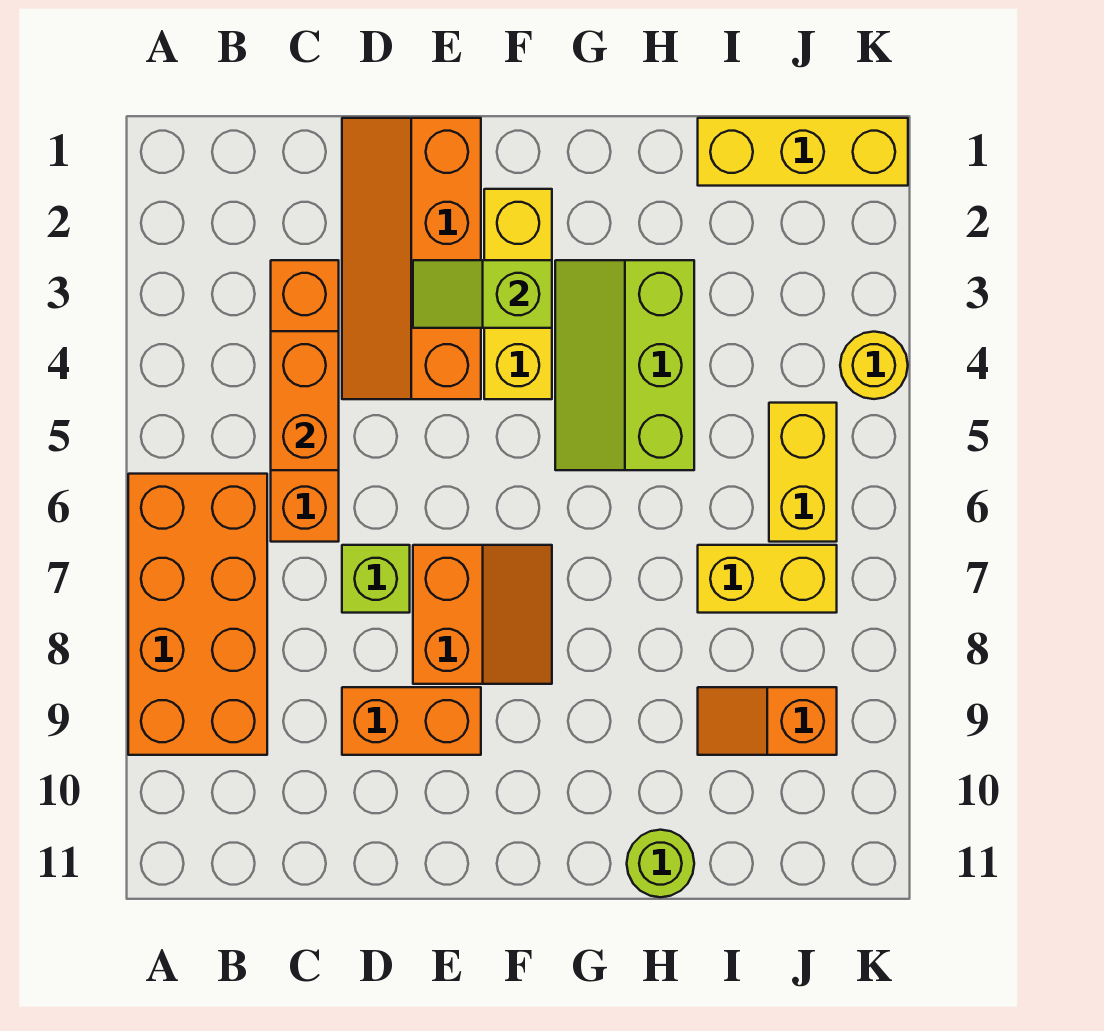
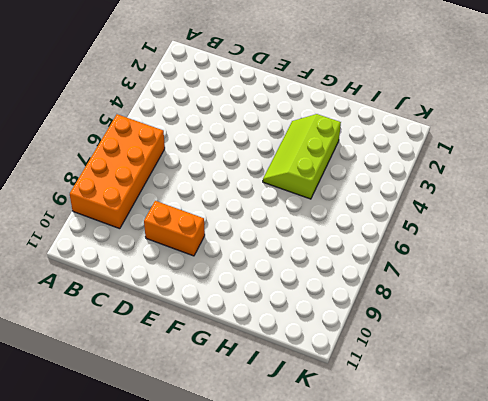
none -> orange 1x4 brick [271,260,339,542]
none -> orange 2x4 slope [342,118,481,399]
none -> lime 1x1 brick [342,545,410,613]

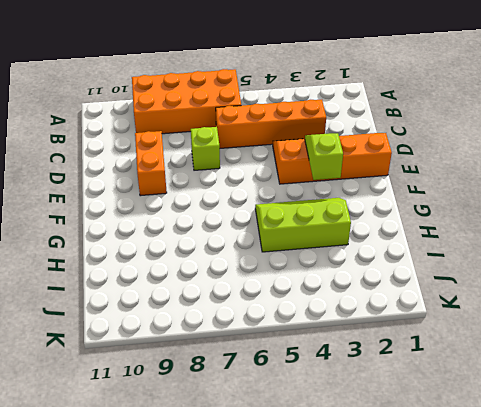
none -> orange 2x2 slope [413,545,552,684]
none -> yellow 1x3 brick [484,189,552,399]
none -> lime 1x1 round brick [627,830,694,897]

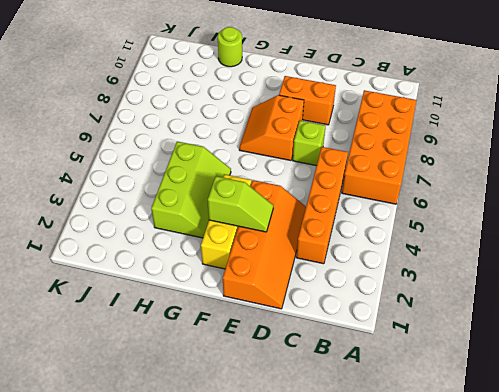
none -> yellow 1x3 brick [698,118,908,186]
none -> yellow 1x2 brick [698,545,837,613]
none -> orange 1x2 slope [698,687,837,755]

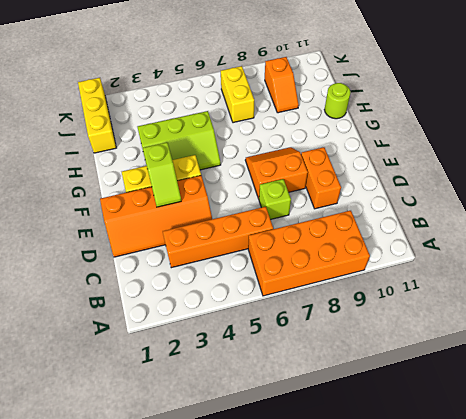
none -> yellow 1x2 brick [769,403,837,542]
none -> yellow 1x1 round brick [840,332,908,399]
none -> orange 1x2 brick [271,331,339,470]

